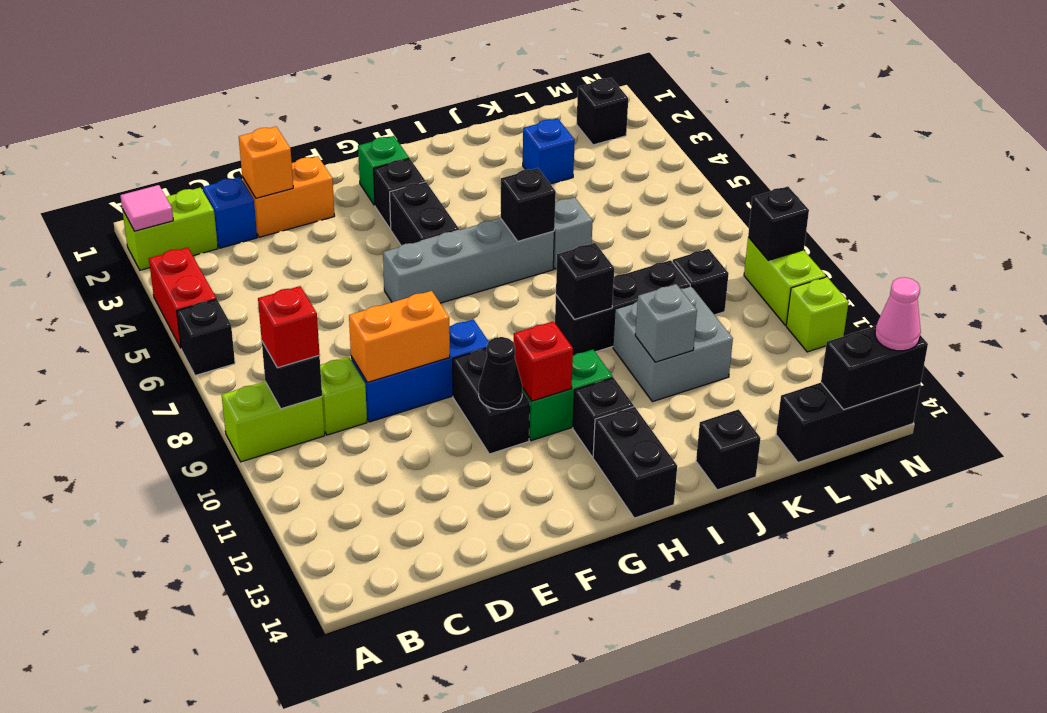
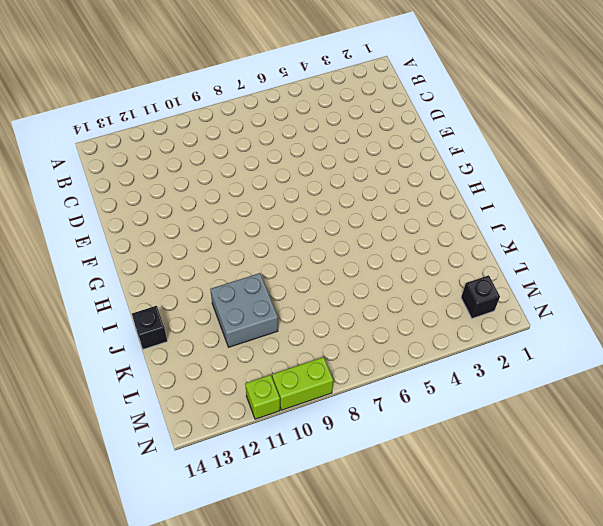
none -> lime 1x2 brick [122,188,218,270]
none -> red 1x2 brick [149,247,216,348]
none -> black 1x1 brick [177,299,235,376]
none -> lime 1x2 brick [222,382,325,462]

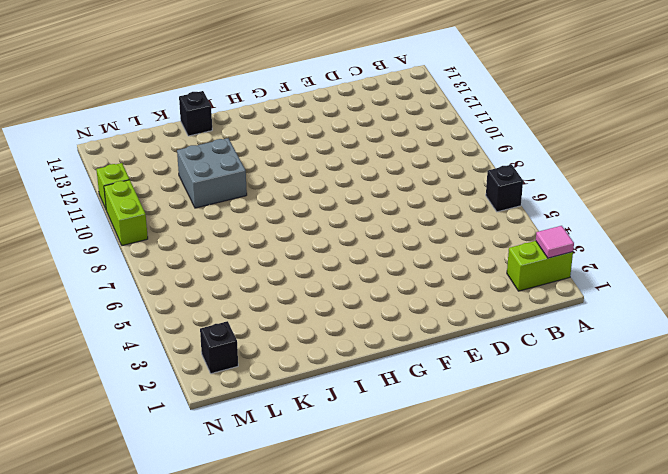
none -> red 1x2 brick [149,247,216,348]
none -> lime 1x2 brick [222,382,325,462]
none -> blue 1x1 brick [203,177,257,248]
none -> lime 1x1 brick [320,357,367,435]

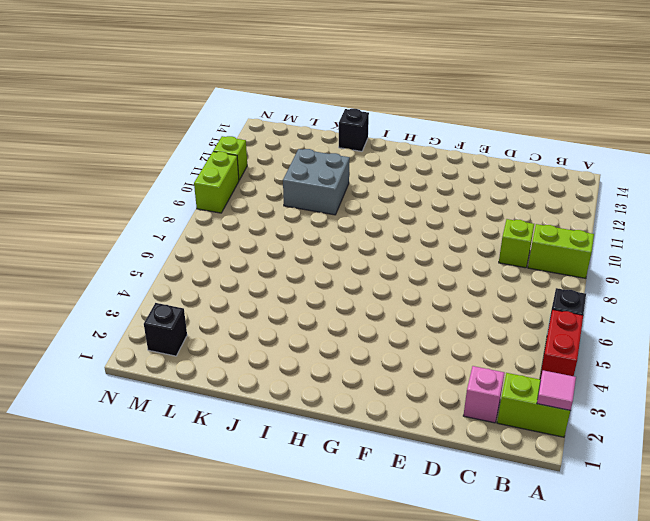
pink 1x1 brick [463,366,505,423] -> blue 1x1 brick [203,177,257,248]
none -> orange 1x2 brick [242,156,335,237]
none -> blue 1x3 brick [351,319,489,422]
none -> grey 1x4 brick [383,218,554,303]
none -> black 1x2 brick [453,348,530,454]

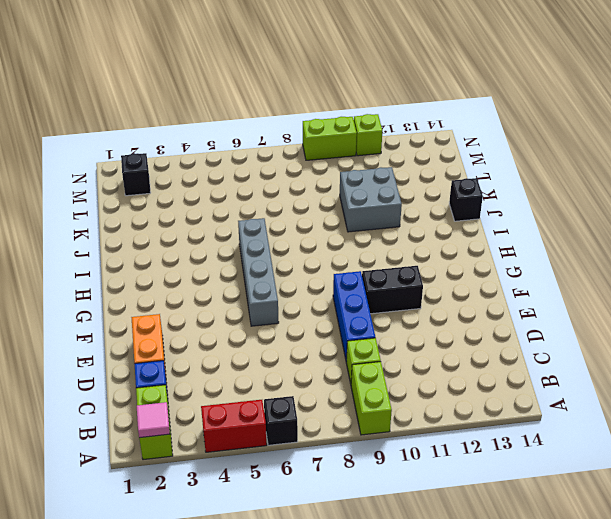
none -> green 1x1 brick [358,136,409,205]
none -> black 1x1 brick [374,159,425,229]
none -> black 1x2 brick [390,182,459,245]
none -> green 1x2 brick [522,350,613,441]

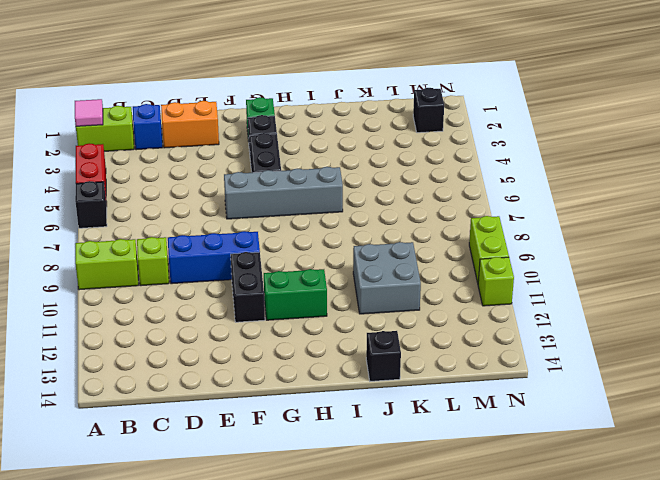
none -> black 1x1 brick [573,378,634,457]
none -> black 1x2 brick [593,407,677,518]
none -> black 1x3 brick [555,260,690,355]
none -> grey 1x1 brick [553,197,593,269]

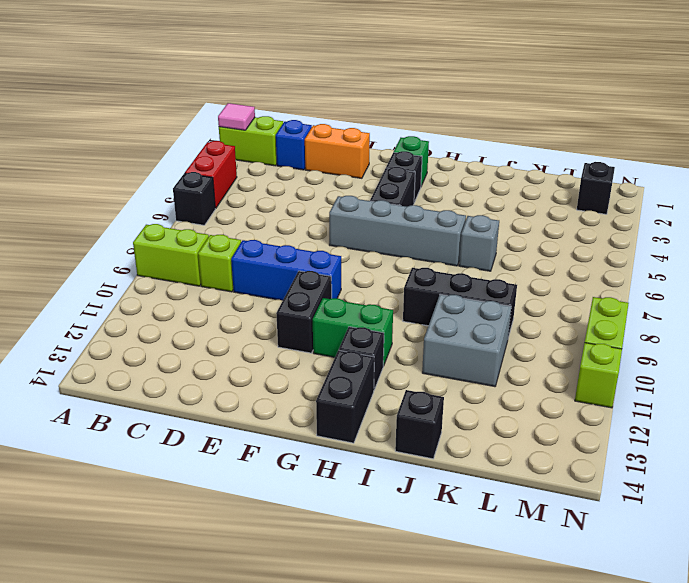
none -> blue 1x1 brick [523,118,575,184]
none -> black 1x1 brick [672,249,729,315]
none -> black 1x3 brick [776,383,920,462]
none -> black 1x1 brick [262,342,322,409]

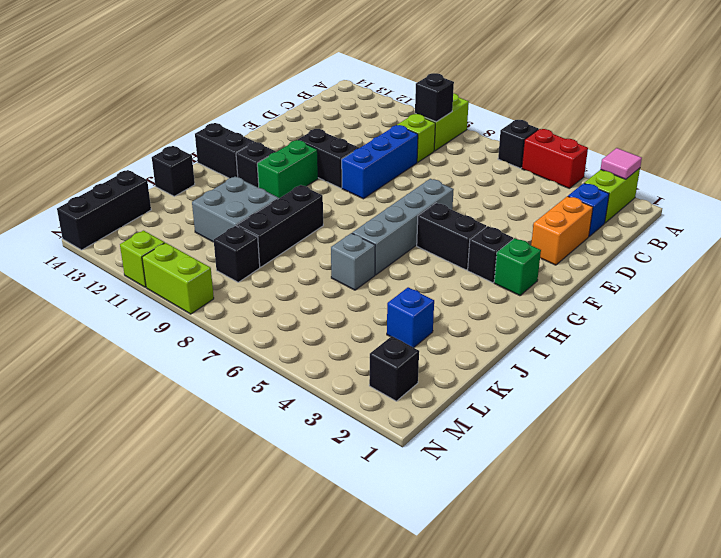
none -> orange 1x1 brick [239,127,293,198]
none -> orange 1x2 brick [349,291,450,382]
none -> black 1x1 cone [479,337,522,409]
none -> red 1x1 brick [514,321,573,401]

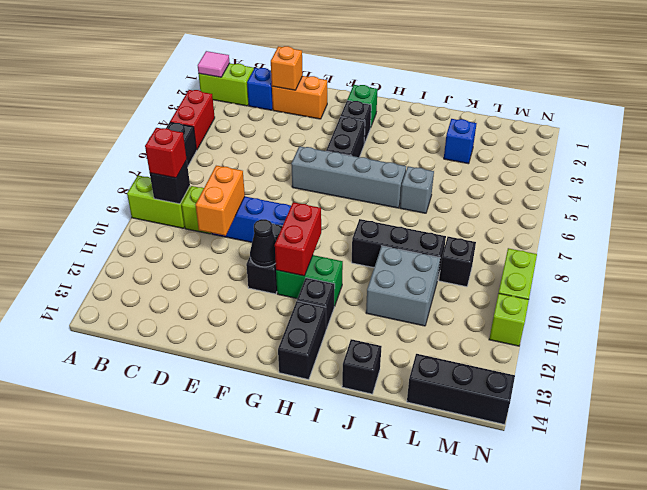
orange 1x2 brick [196,166,245,236] -> orange 1x2 brick turned to [349,291,450,382]
red 1x2 brick [275,202,321,276] -> red 1x1 brick [514,321,573,401]
none -> black 1x1 brick [576,78,628,145]
none -> black 1x1 brick [501,168,556,241]
none -> black 1x1 brick [556,243,614,320]
none -> grey 1x1 brick [635,284,697,362]

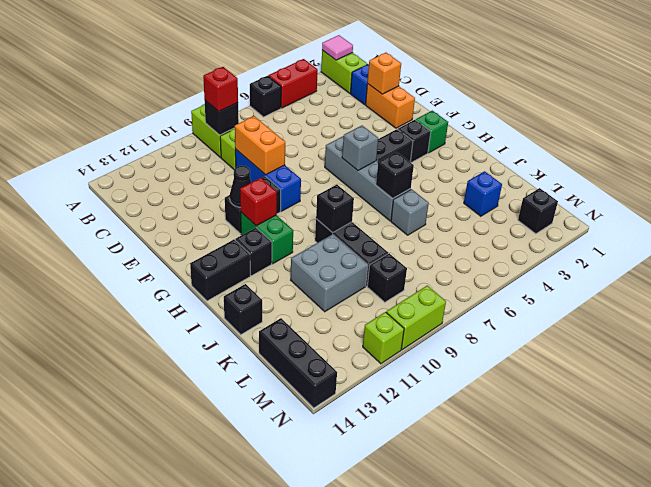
grey 1x1 brick [342,126,378,170] -> grey 1x1 brick moved to [635,284,697,362]
none -> black 1x2 brick [821,326,928,410]
none -> black 1x1 brick [748,187,809,260]
none -> pink 1x1 cone [875,277,921,351]

